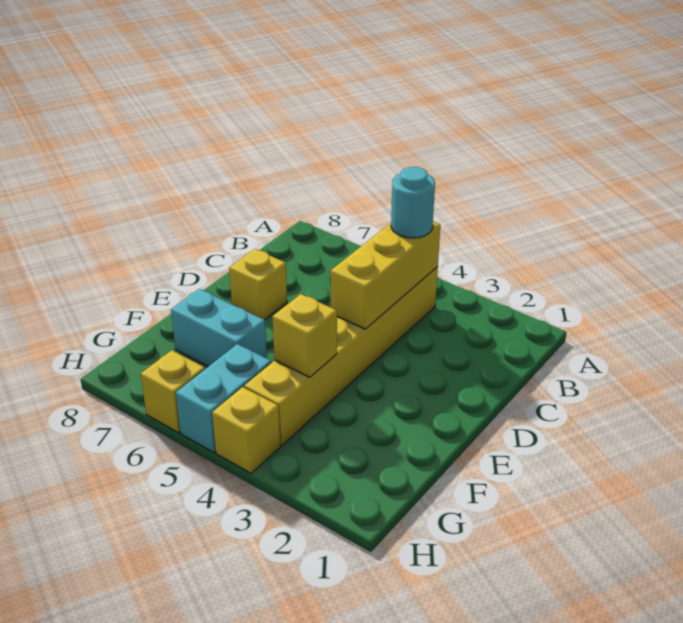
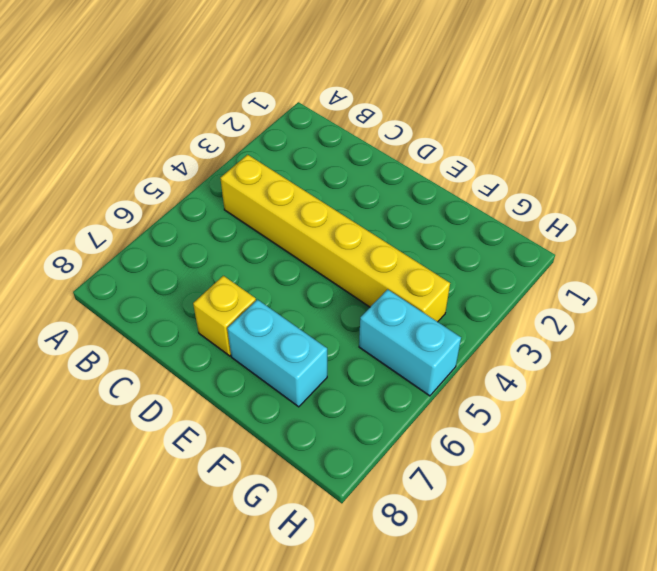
cyan 1x2 brick [227,300,327,407] -> cyan 1x2 brick turned to [171,289,267,367]
none -> yellow 1x1 brick [212,387,280,473]
none -> yellow 1x1 brick [141,350,205,433]

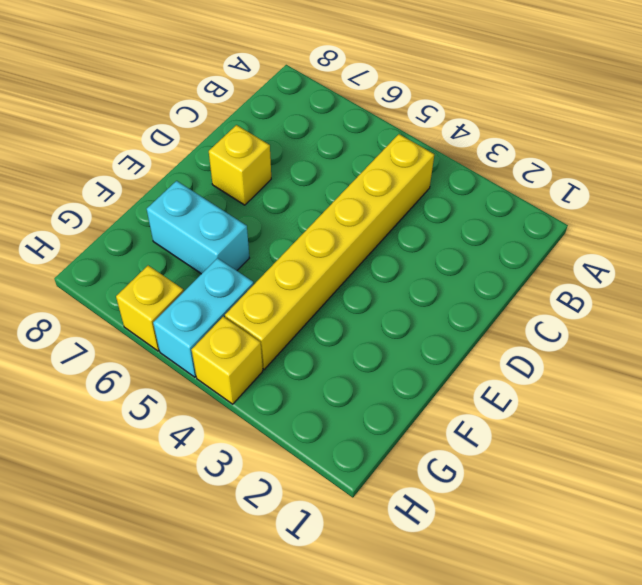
none -> yellow 1x3 brick [330,222,440,329]
none -> yellow 1x1 brick [272,294,337,377]

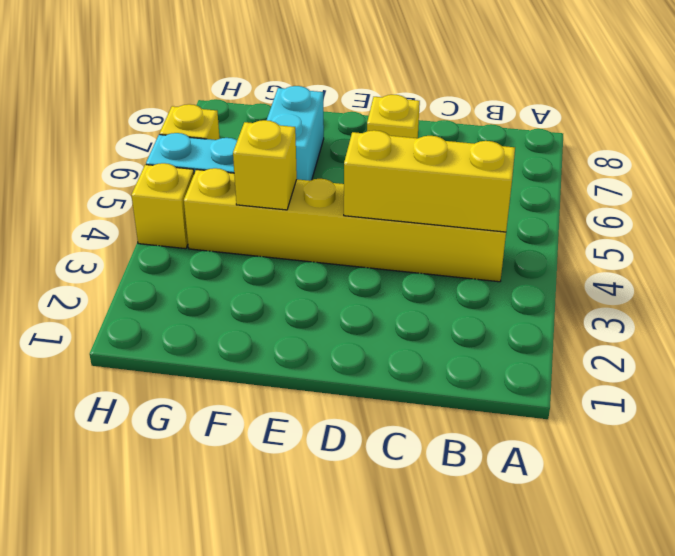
none -> cyan 1x1 round brick [391,167,435,238]

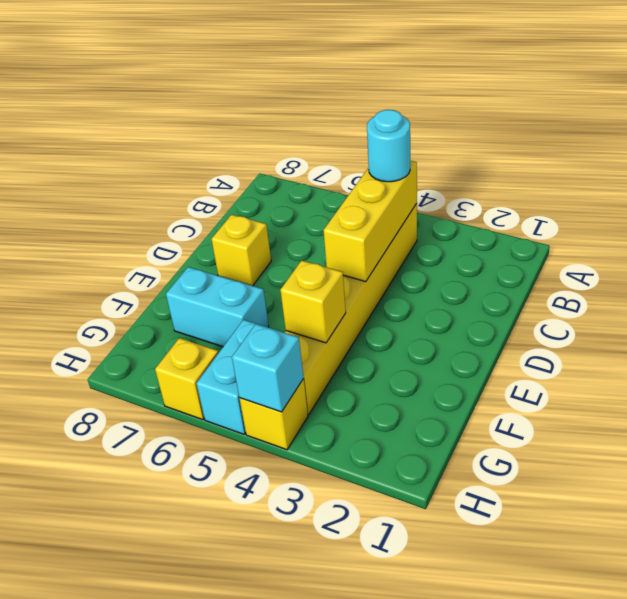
cyan 1x1 brick [232,324,304,412] -> none

